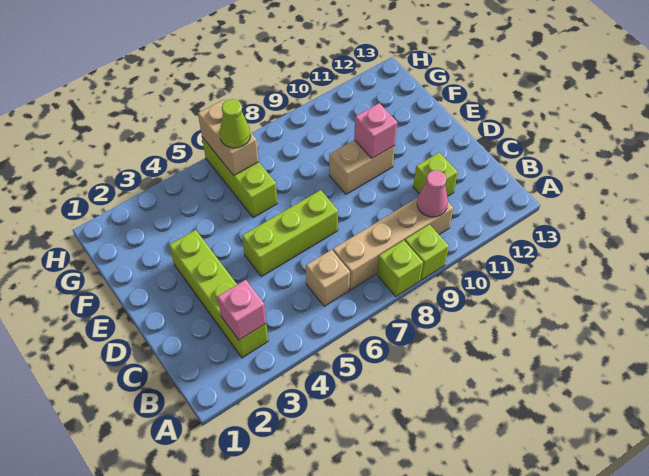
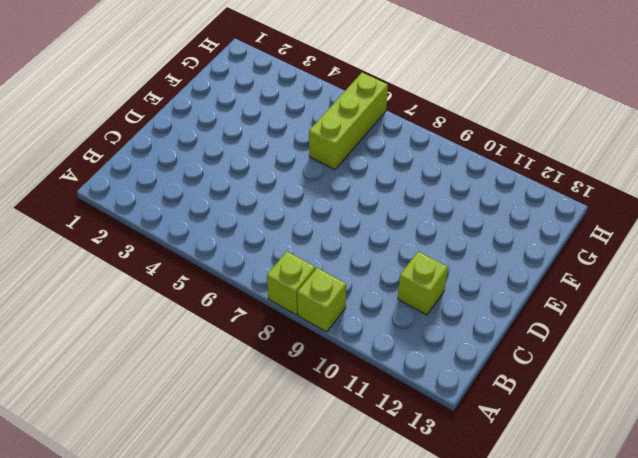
none -> lime 1x4 brick [169,230,268,358]
none -> tan 1x1 brick [306,250,350,306]
none -> tan 1x4 brick [333,198,453,290]

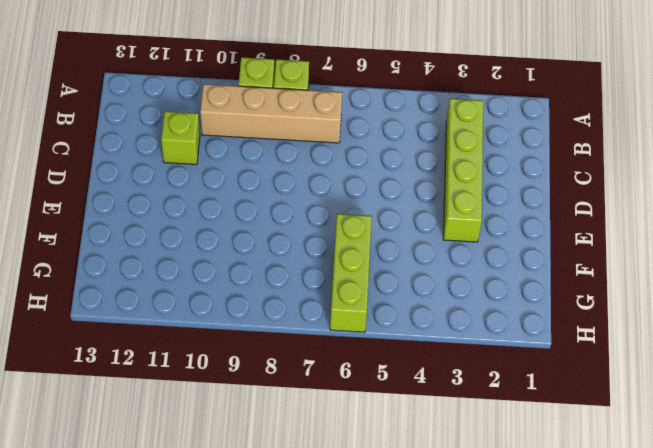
none -> tan 1x1 brick [306,250,350,306]
none -> lime 1x3 brick [242,190,338,277]
none -> tan 1x2 brick [329,140,395,194]

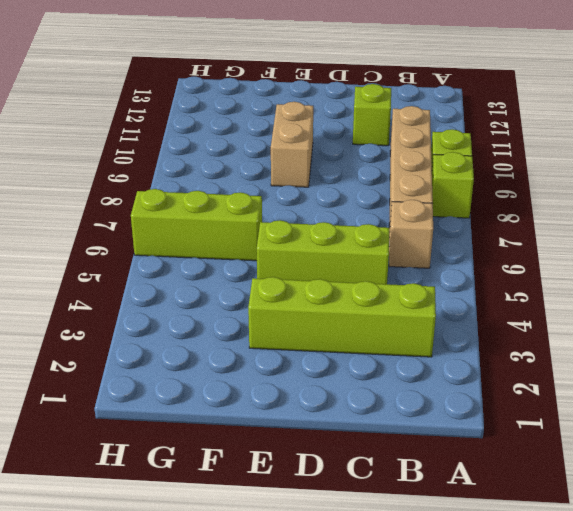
lime 1x3 brick [257,220,389,284] -> lime 1x3 brick turned to [242,190,338,277]
none -> pink 1x1 brick [217,280,266,340]
none -> pink 1x1 cone [417,170,448,217]
none -> pink 1x1 brick [354,103,397,158]

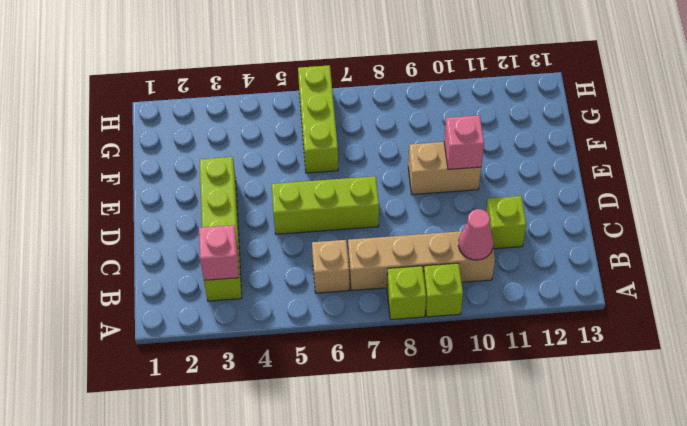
none -> tan 1x2 brick [198,100,259,175]
none -> lime 1x1 cone [220,99,251,148]

